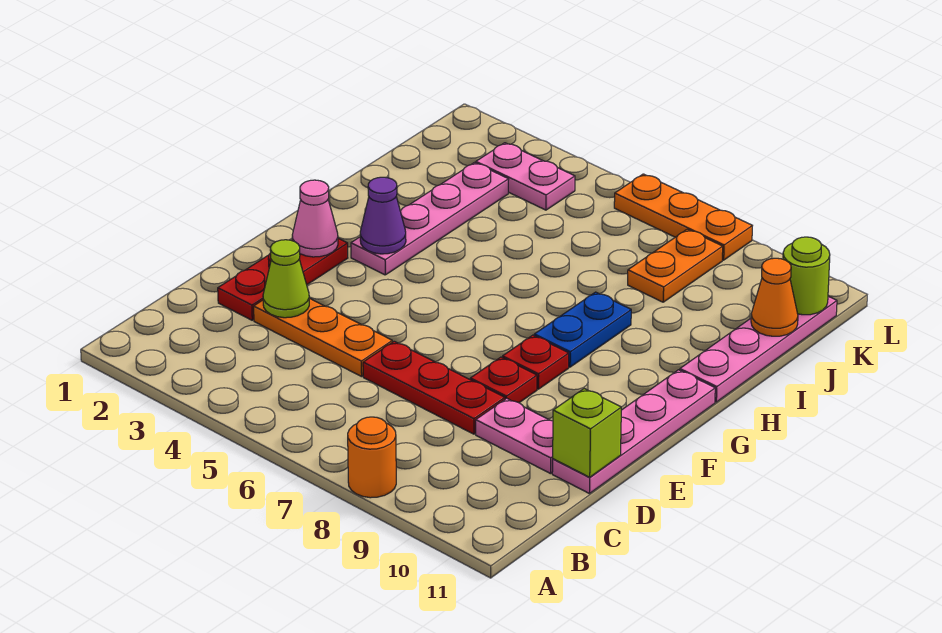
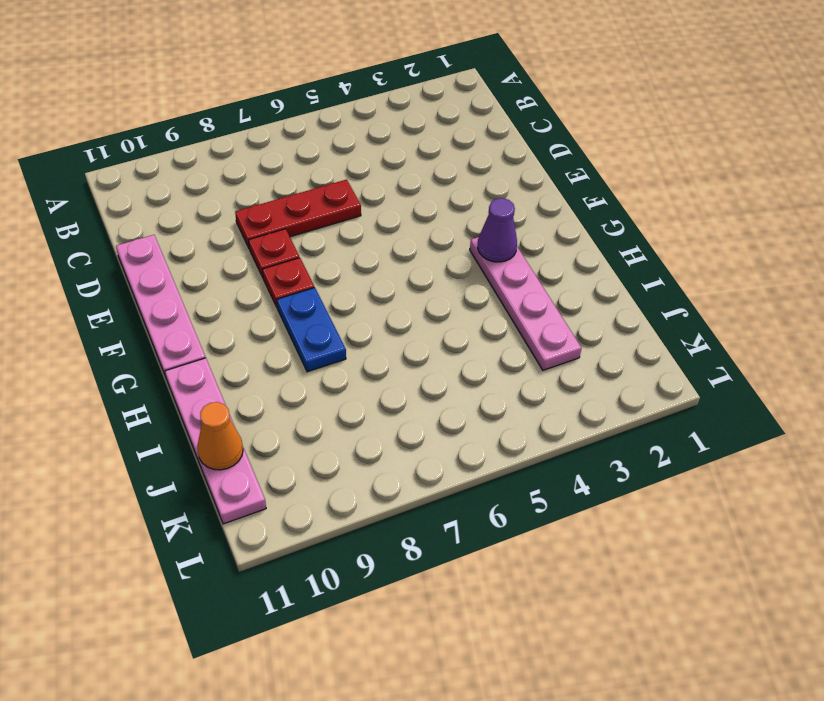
none -> orange 1x1 round brick [348,417,396,498]
none -> red 1x3 plate [218,238,348,320]
none -> orange 1x3 plate [254,298,392,377]

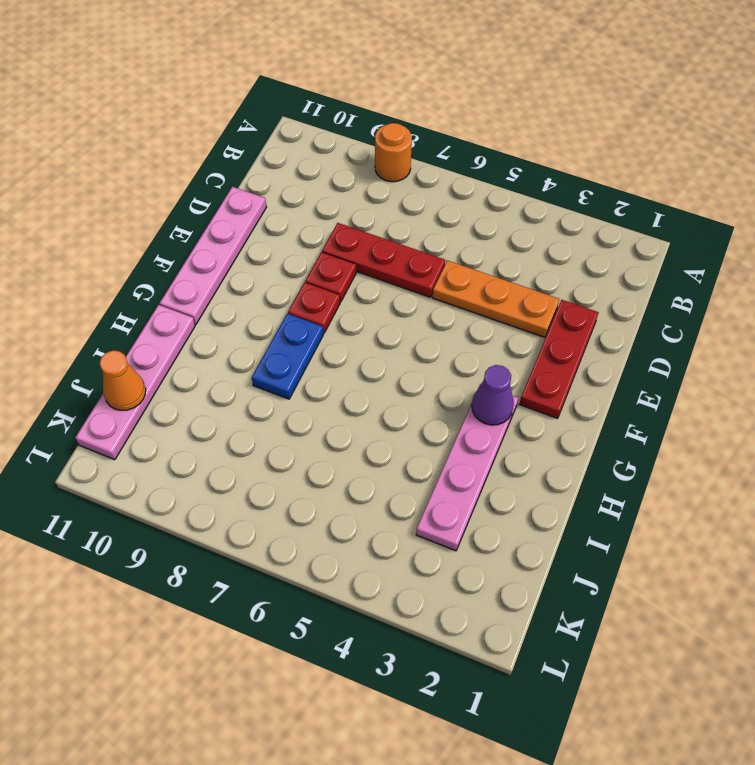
none -> pink 1x2 plate [476,398,553,474]
none -> orange 1x2 plate [628,229,723,302]
none -> pink 1x2 plate [476,143,575,210]

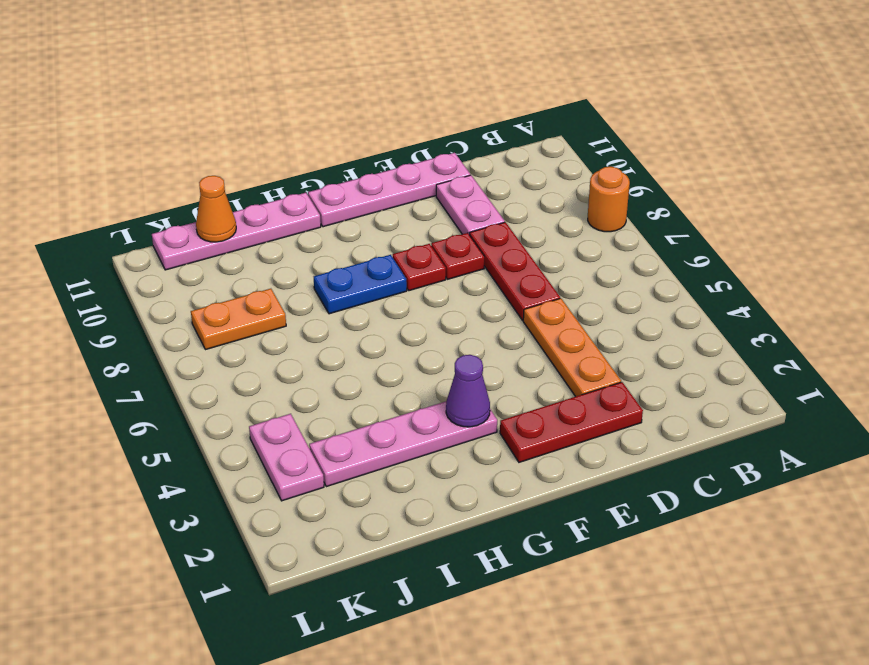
none -> orange 1x3 plate [614,174,752,260]
none -> lime 1x1 cone [263,240,309,318]
none -> lime 1x1 brick [553,389,621,477]

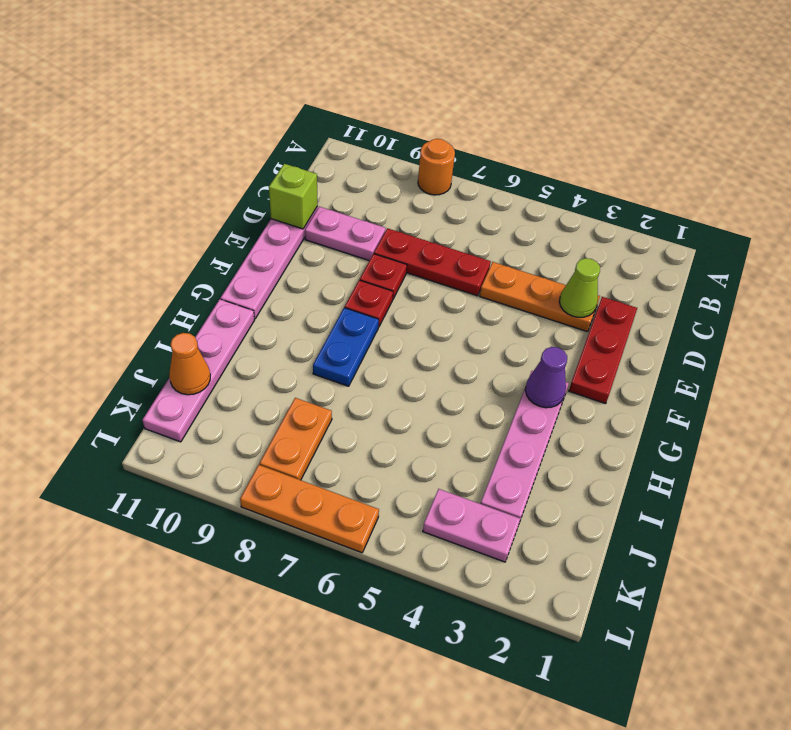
none -> pink 1x1 cone [292,180,338,257]
none -> lime 1x1 round brick [783,237,830,315]

